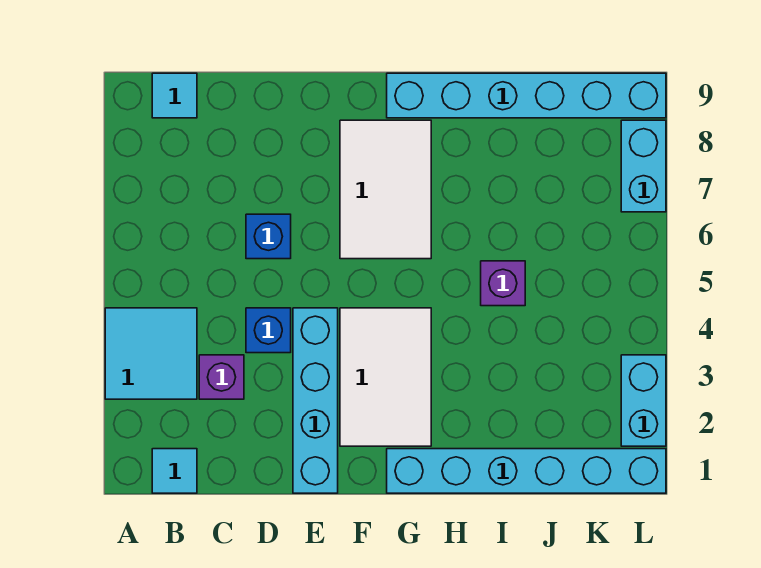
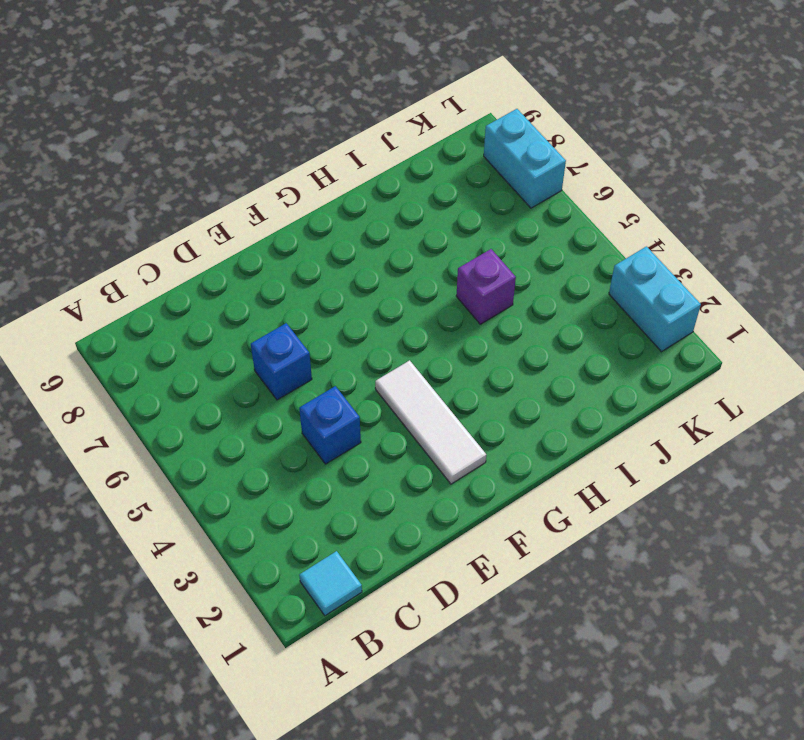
white 1x3 tile [375,360,486,484] -> white 2x3 tile [340,308,431,446]
none -> cyan 2x2 tile [105,308,197,399]
none -> cyan 1x1 tile [152,73,197,118]
none -> purple 1x1 brick [199,355,244,399]

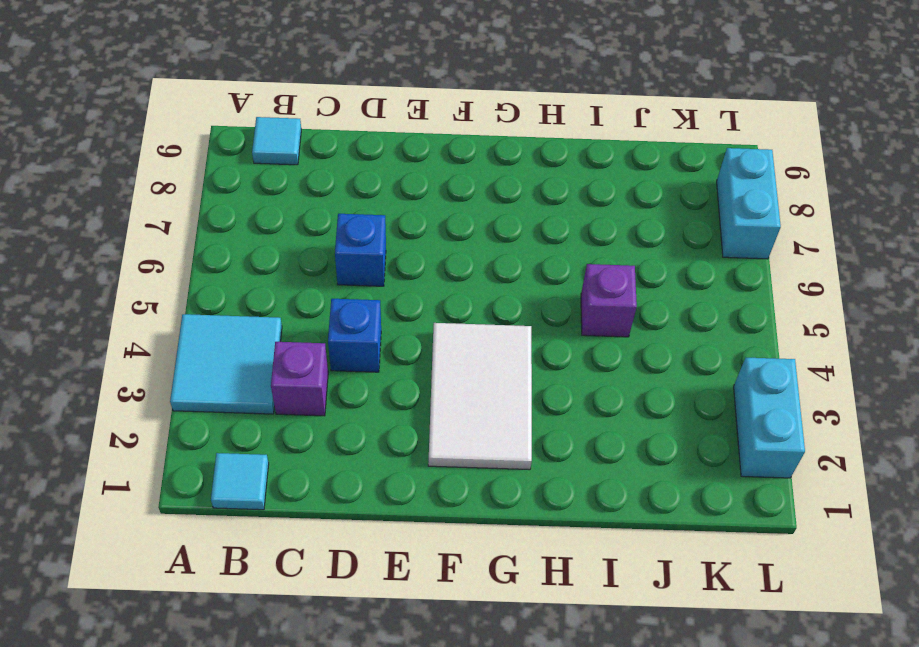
none -> cyan 1x4 brick [293,308,338,493]
none -> white 2x3 tile [340,120,431,259]
none -> cyan 1x6 brick [387,449,666,493]

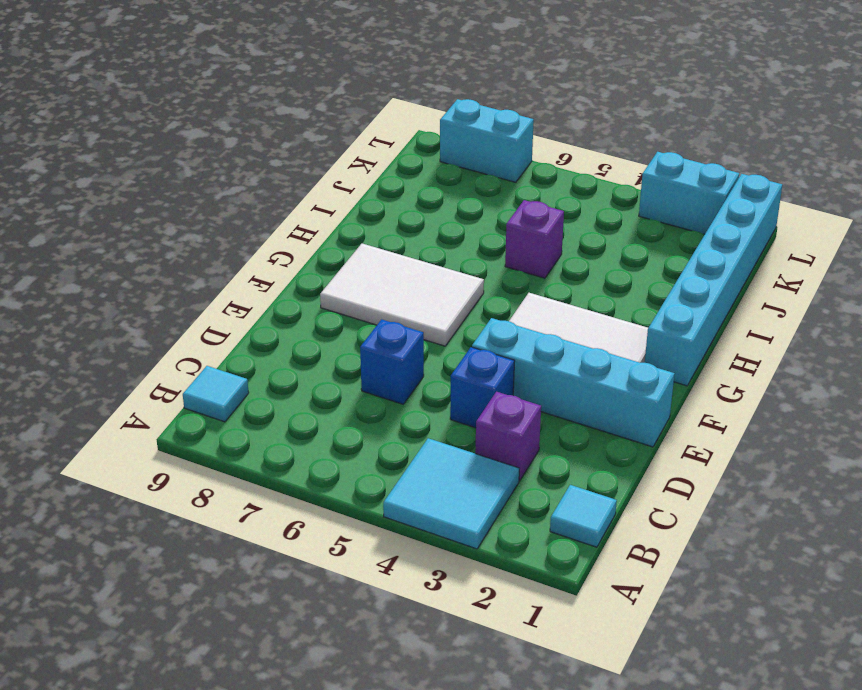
none -> cyan 1x6 brick [387,73,666,118]

